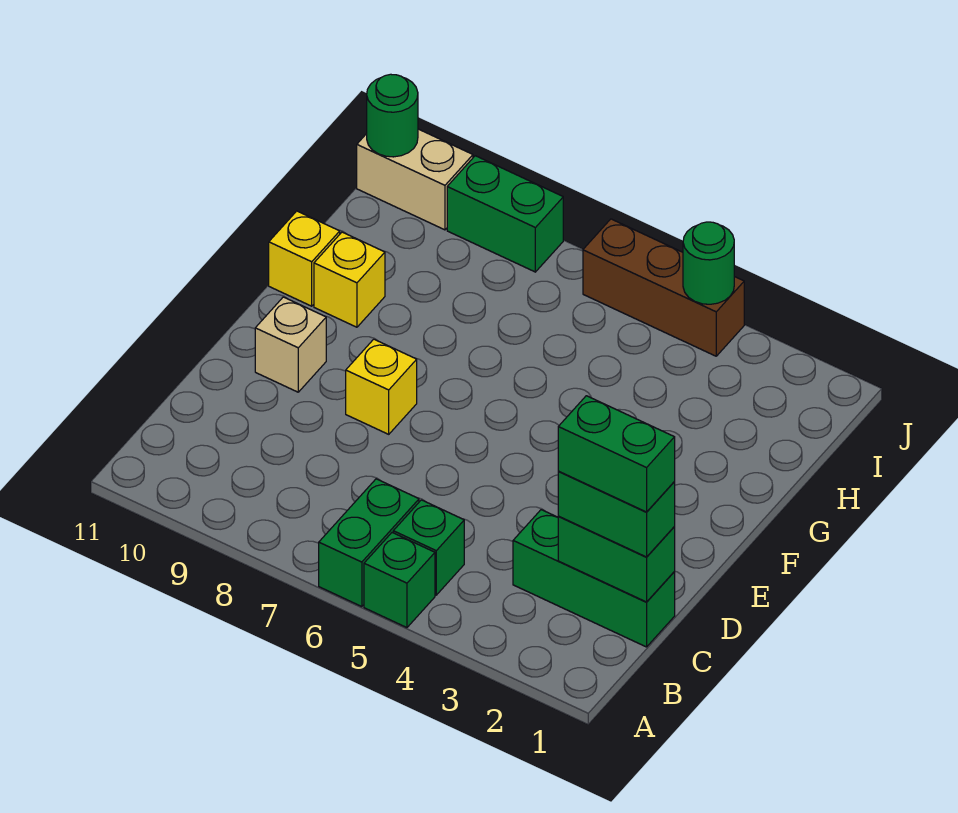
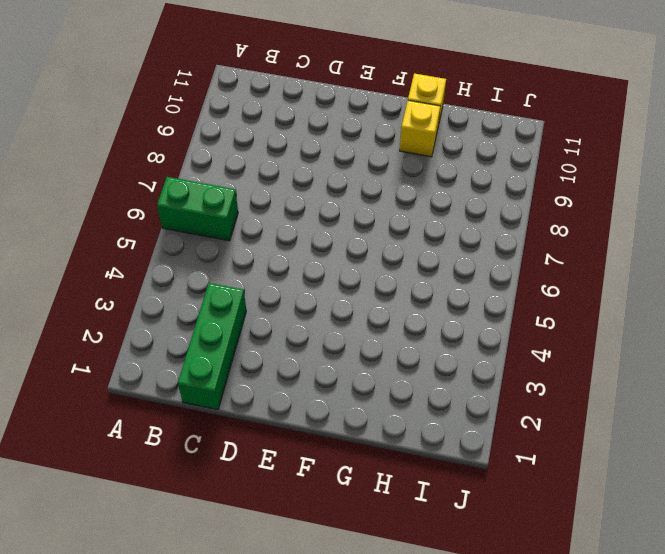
none -> green 1x1 brick [364,533,435,628]
none -> green 1x1 brick [393,500,464,595]
none -> yellow 1x1 brick [346,339,417,434]

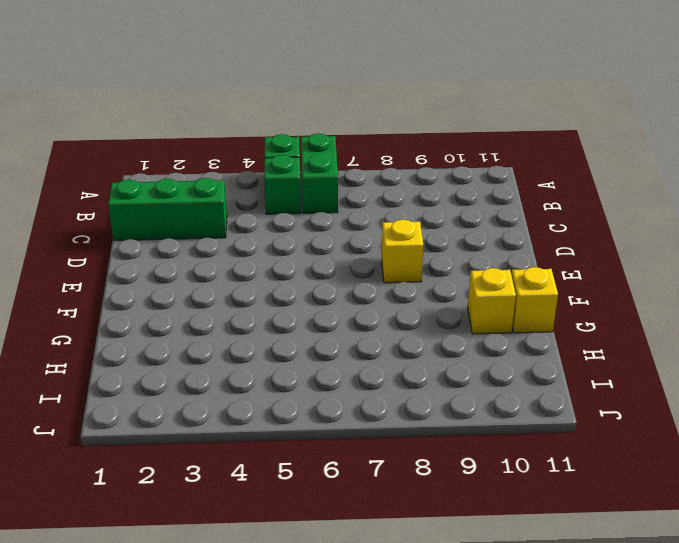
none -> tan 1x1 brick [255,297,326,392]
none -> brown 1x3 brick [583,219,744,356]
none -> green 1x2 brick [447,156,563,272]

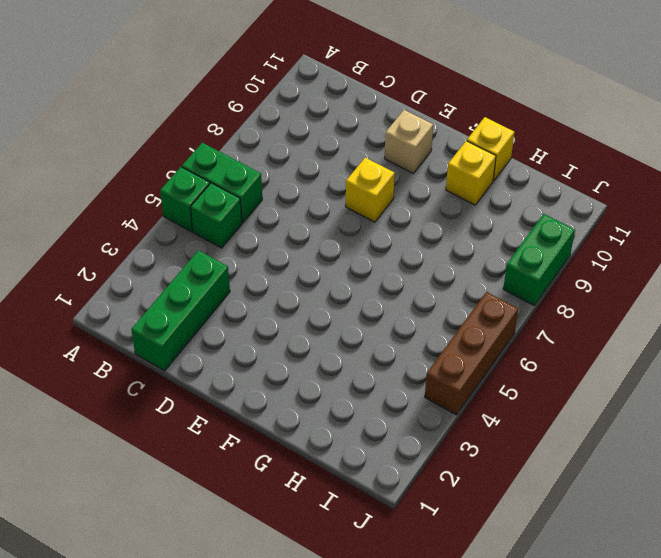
none -> tan 1x2 brick [357,129,473,230]
none -> green 1x2 brick [558,517,675,602]
none -> green 1x1 round brick [683,222,734,304]

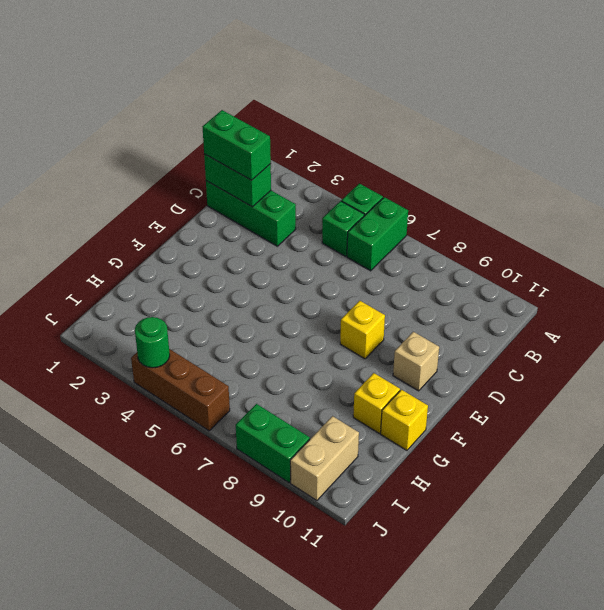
tan 1x2 brick [290,416,359,501] -> tan 1x2 brick turned to [357,129,473,230]
none -> green 1x1 round brick [367,74,418,157]
none -> green 1x2 brick [558,396,675,512]

